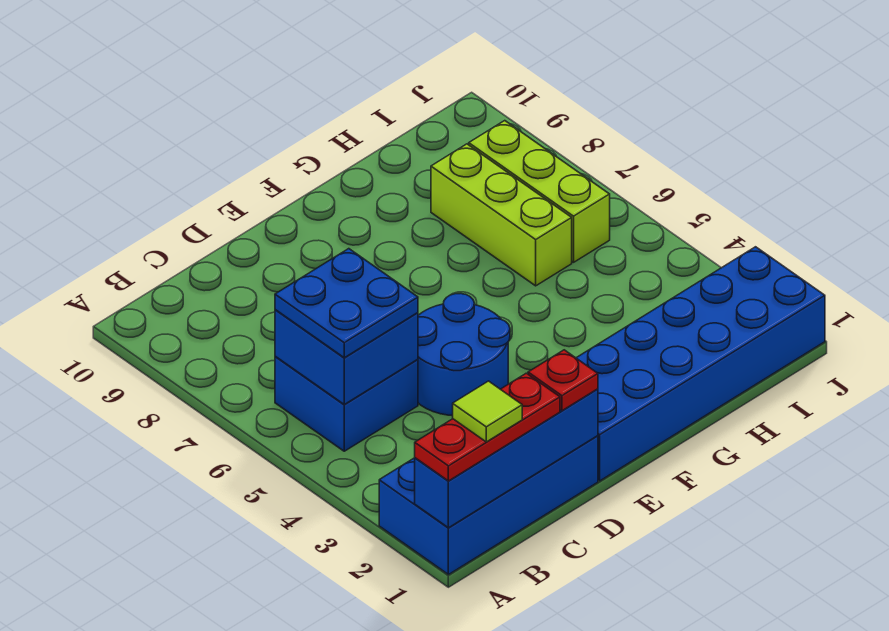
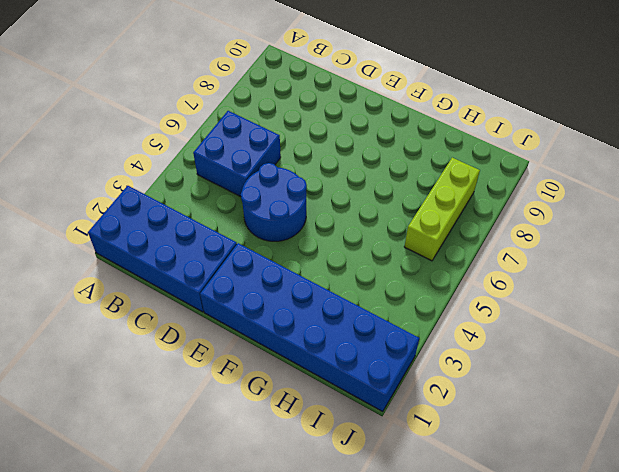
none -> lime 1x3 brick [431,144,572,286]
none -> blue 1x4 brick [415,389,598,528]
none -> blue 2x2 brick [275,310,418,404]

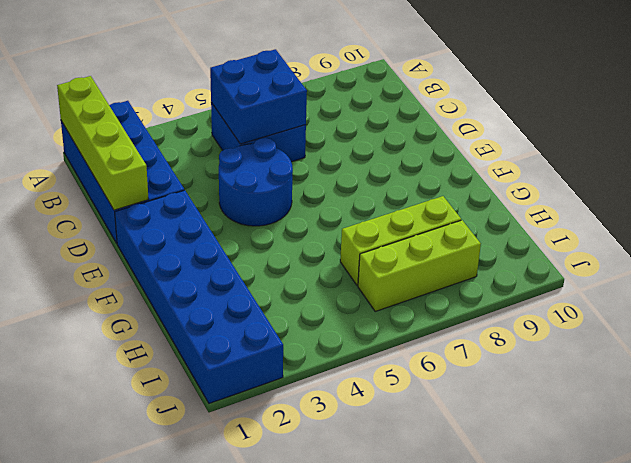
lime 1x4 brick [57,76,148,210] -> blue 1x4 brick [415,389,598,528]
none -> red 1x3 plate [415,373,560,481]
none -> blue 2x2 plate [275,249,418,358]
none -> red 1x1 plate [528,350,598,411]

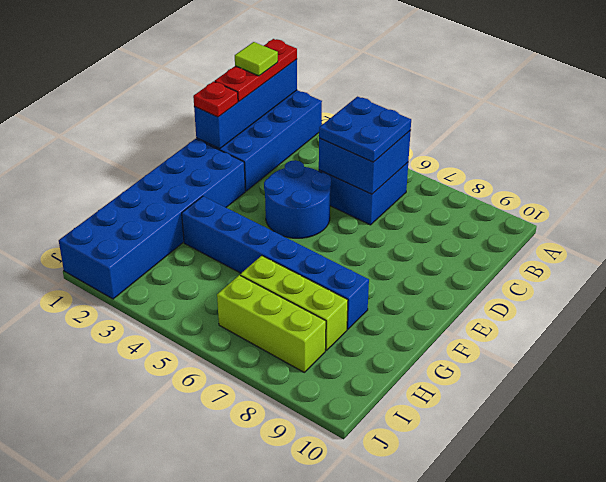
blue 1x6 brick [182,196,369,329] -> none

